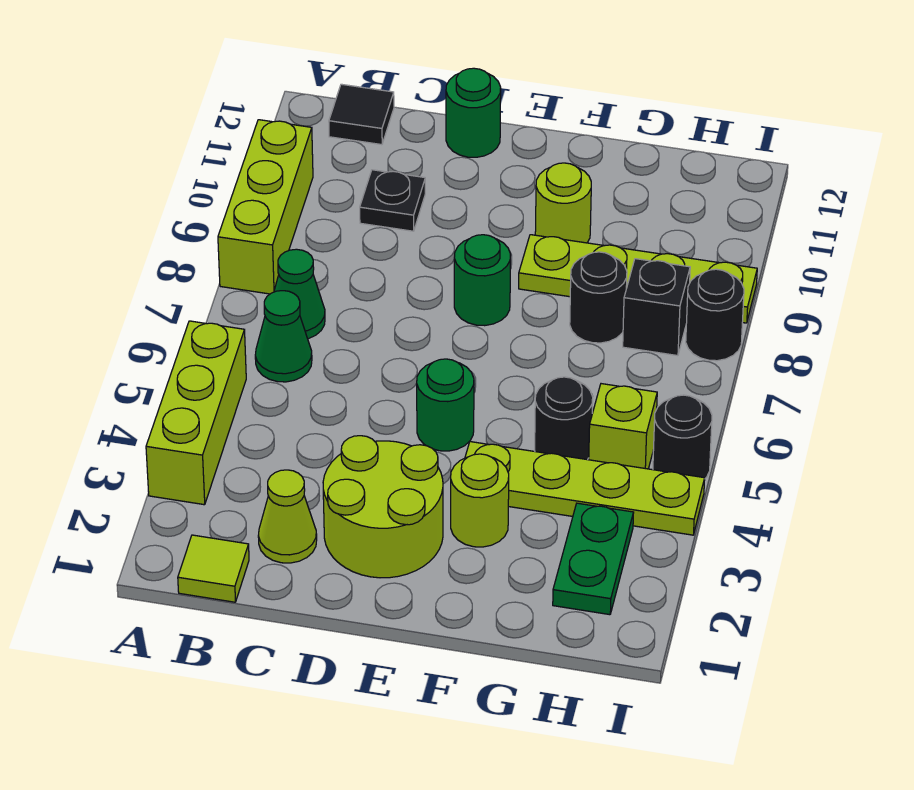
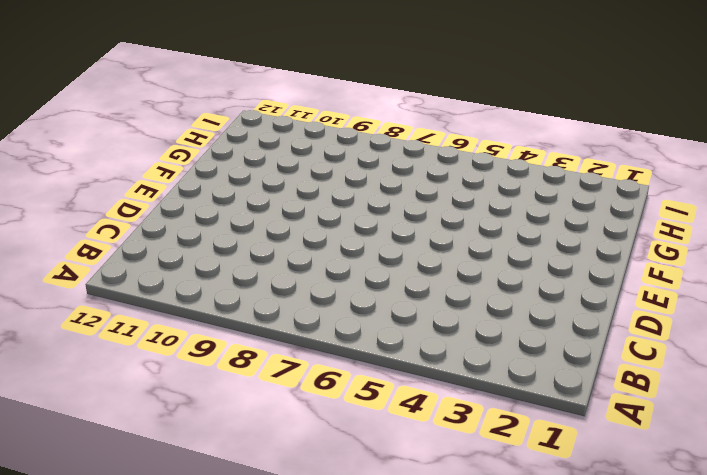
none -> lime 1x3 brick [146,321,246,505]
none -> lime 1x3 brick [218,120,313,294]
none -> lime 1x1 tile [178,535,249,602]

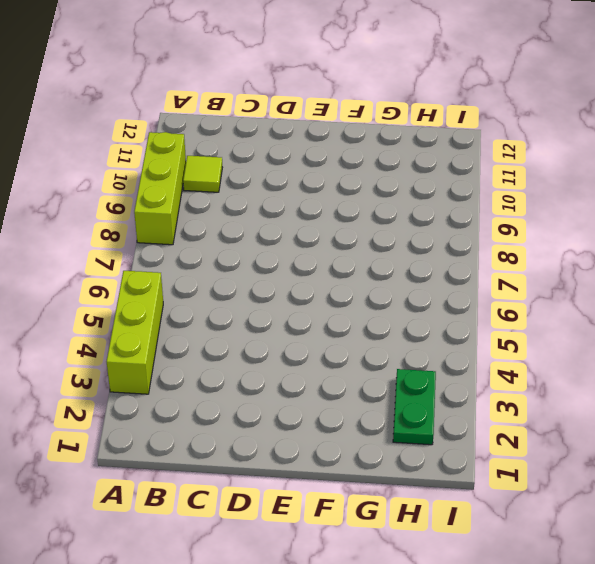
lime 1x1 tile [183,156,222,192] -> lime 1x1 tile moved to [178,535,249,602]
none -> green 1x1 cone [255,291,312,382]
none -> green 1x1 cone [274,249,325,339]
none -> black 1x1 tile [329,84,394,145]

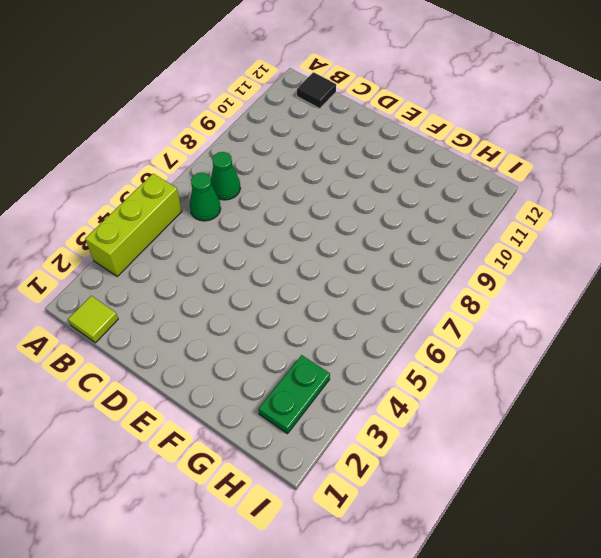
none -> lime 1x3 brick [218,120,313,294]
none -> lime 1x1 cone [258,470,317,563]
none -> black 1x1 plate [360,170,425,231]

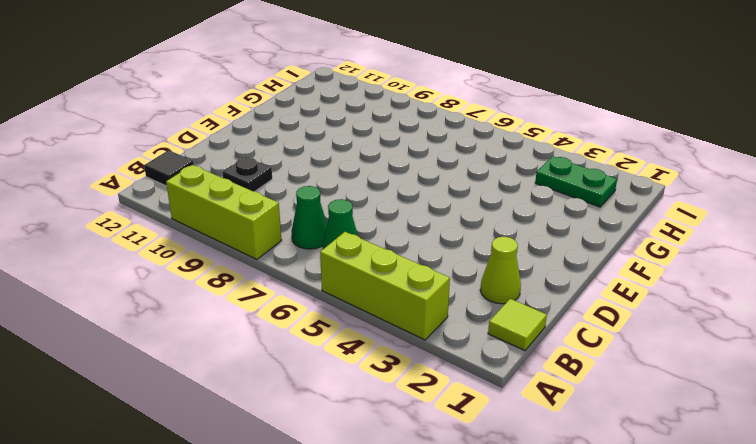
none -> lime 2x2 round brick [323,436,443,578]
none -> green 1x1 round brick [446,68,501,157]
none -> green 1x1 round brick [417,359,474,451]

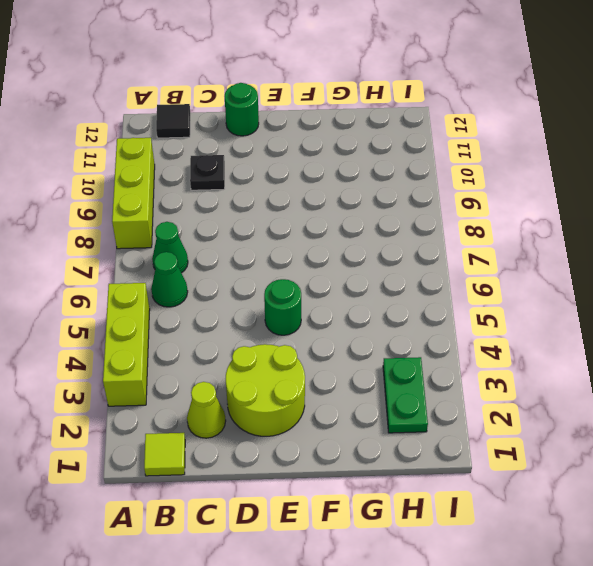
none -> green 1x1 round brick [454,235,511,326]
none -> lime 1x1 round brick [451,454,509,547]
none -> lime 1x4 plate [465,442,705,535]

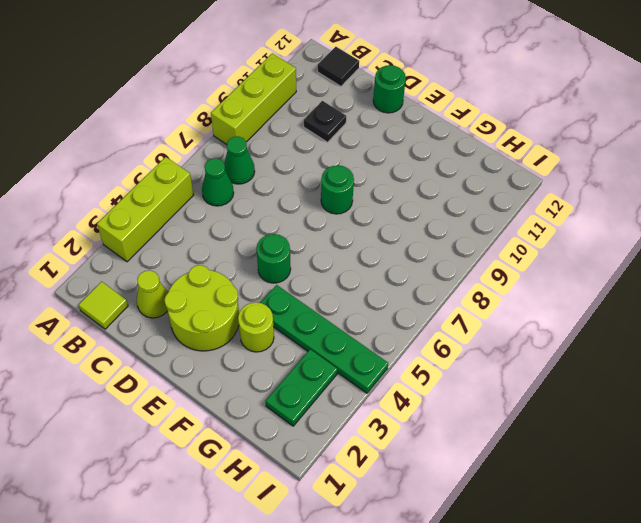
green 1x4 plate [261,285,388,393] -> lime 1x4 plate [465,442,705,535]
none -> lime 1x4 plate [519,235,757,323]
none -> lime 1x1 round brick [535,163,591,243]
none -> black 1x1 round brick [535,377,593,460]

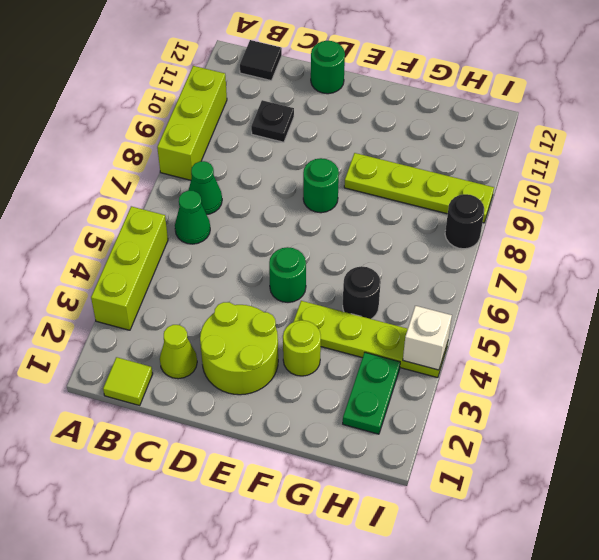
white 1x1 brick [403,306,452,370] -> none
none -> lime 1x1 round brick [535,163,591,243]
none -> black 1x1 round brick [570,252,627,343]
none -> lime 1x1 brick [589,384,657,469]

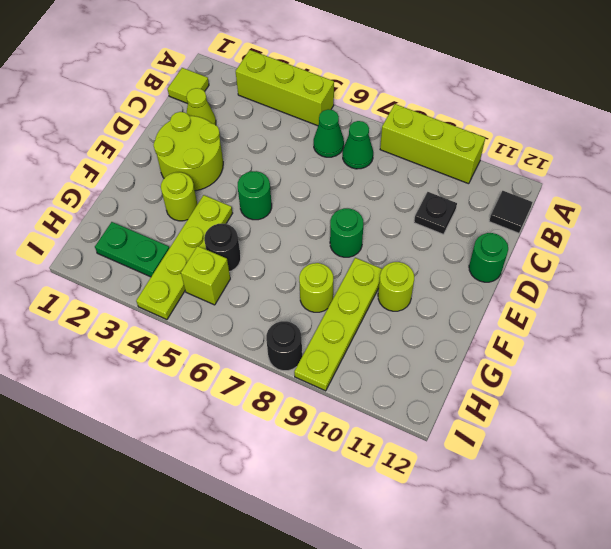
lime 1x1 round brick [299,263,333,312] -> black 1x1 round brick [570,252,627,343]
none -> black 1x1 brick [623,259,690,356]
none -> black 1x1 round brick [653,395,712,478]

